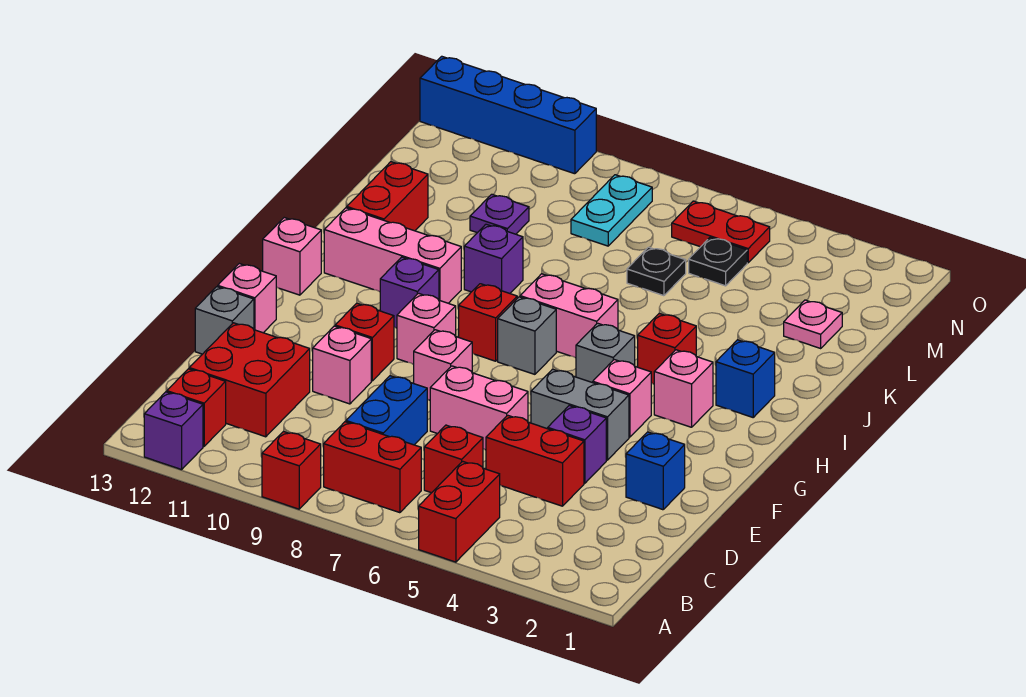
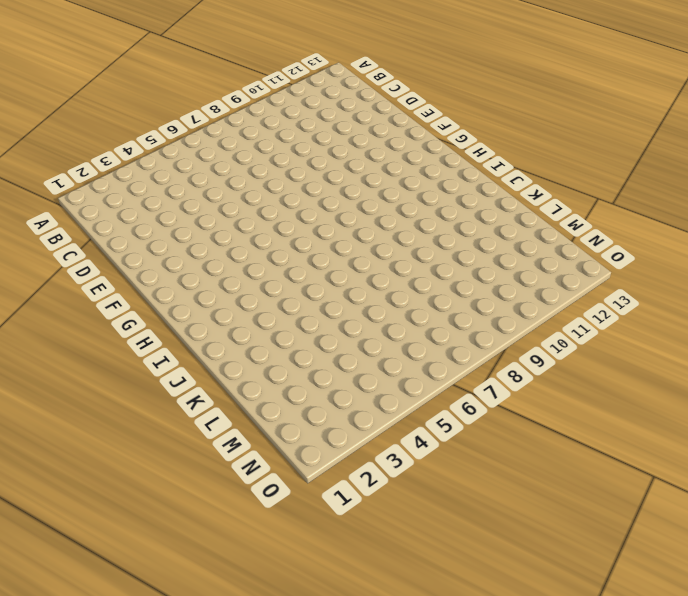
none -> red 1x2 brick [419,461,500,562]
none -> red 1x1 brick [262,431,321,509]
none -> purple 1x1 brick [144,392,203,470]
none -> red 1x2 brick [324,422,421,513]

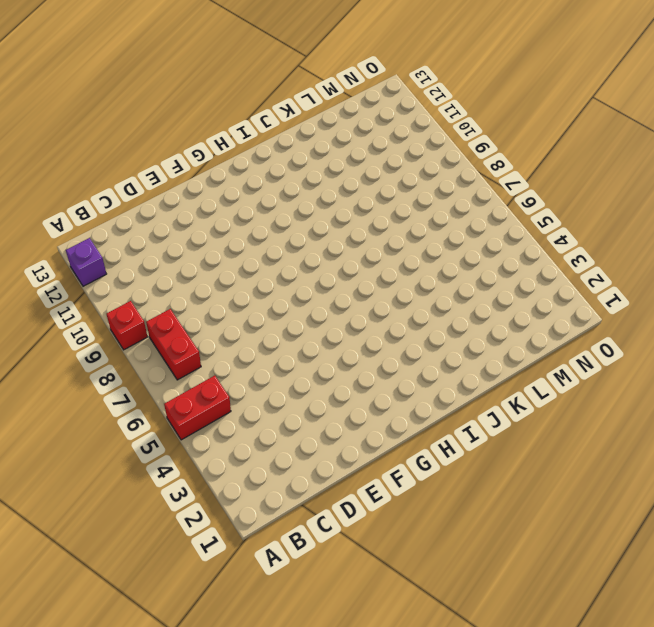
none -> red 1x1 brick [167,369,226,446]
none -> red 1x1 brick [424,425,483,493]
none -> blue 1x2 brick [346,376,427,445]
none -> red 2x2 brick [189,323,310,437]

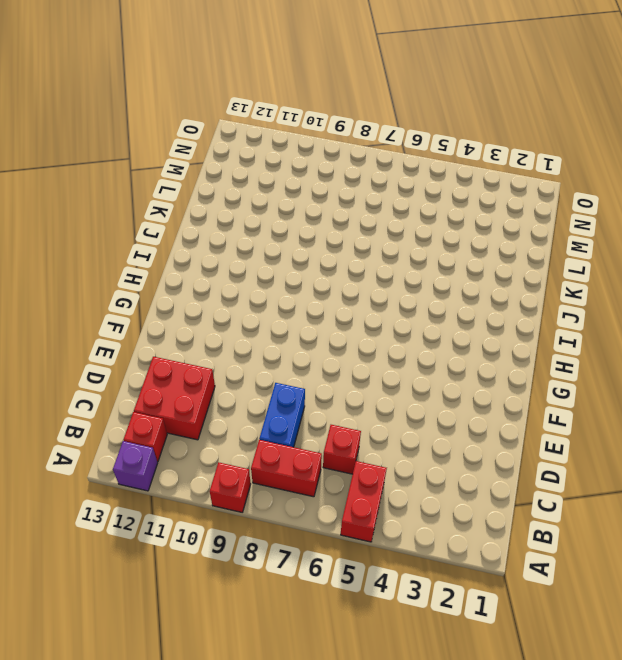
none -> red 1x2 brick [486,415,584,506]
none -> blue 1x1 brick [626,432,685,510]
none -> purple 1x1 brick [548,406,606,483]
none -> pink 1x2 brick [430,366,528,450]

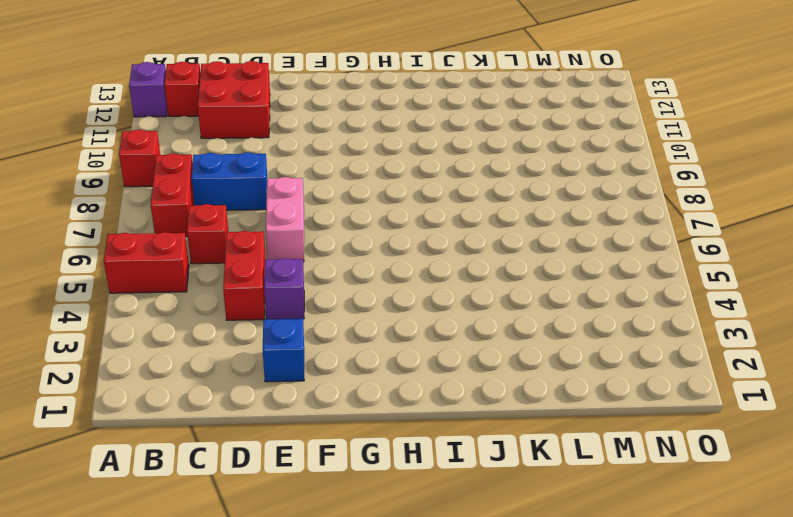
none -> pink 1x1 brick [313,326,371,404]
none -> grey 1x1 brick [195,287,254,354]
none -> grey 1x2 brick [531,369,629,460]
none -> pink 1x1 brick [413,330,472,400]

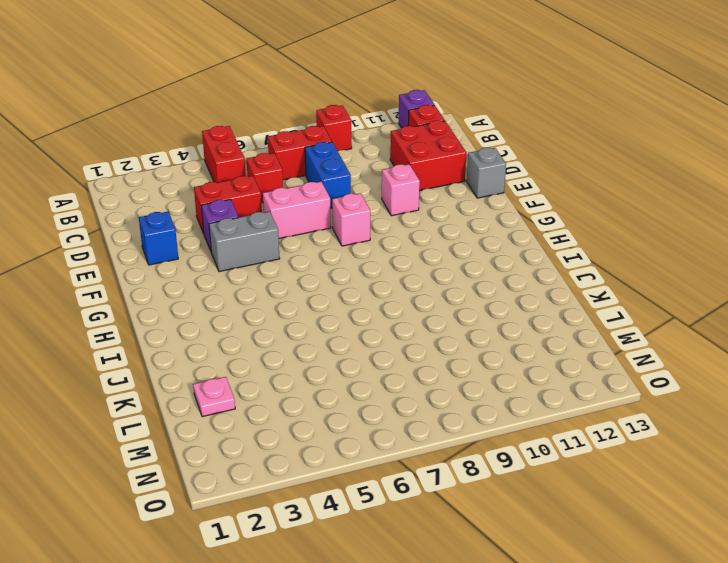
none -> red 1x1 brick [335,303,394,381]
none -> pink 1x1 brick [218,264,276,333]
none -> pink 1x1 brick [593,360,651,437]
none -> pink 1x1 brick [397,293,456,364]

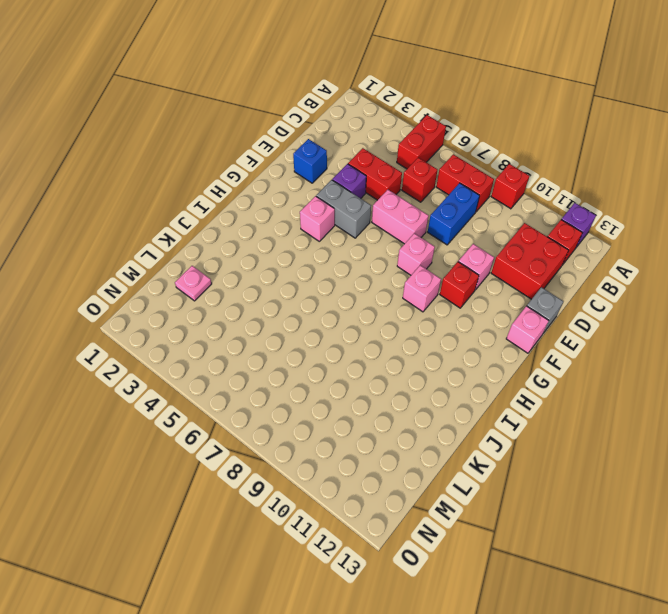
none -> pink 1x1 brick [654,350,713,427]
none -> grey 1x1 brick [576,323,635,383]
none -> grey 1x1 brick [498,297,556,374]
none -> red 1x1 brick [459,284,517,361]

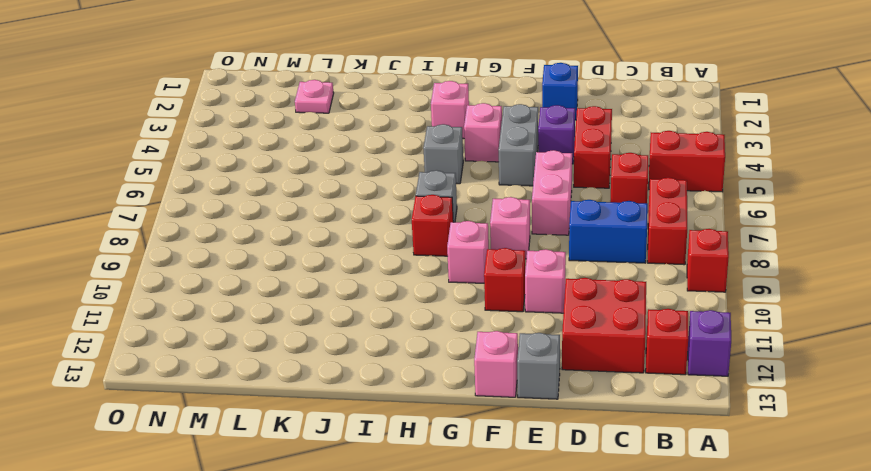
none -> purple 1x1 brick [380,257,439,328]
none -> pink 1x1 brick [263,218,321,295]
none -> blue 1x1 brick [716,340,775,417]
none -> red 1x1 brick [638,313,696,384]

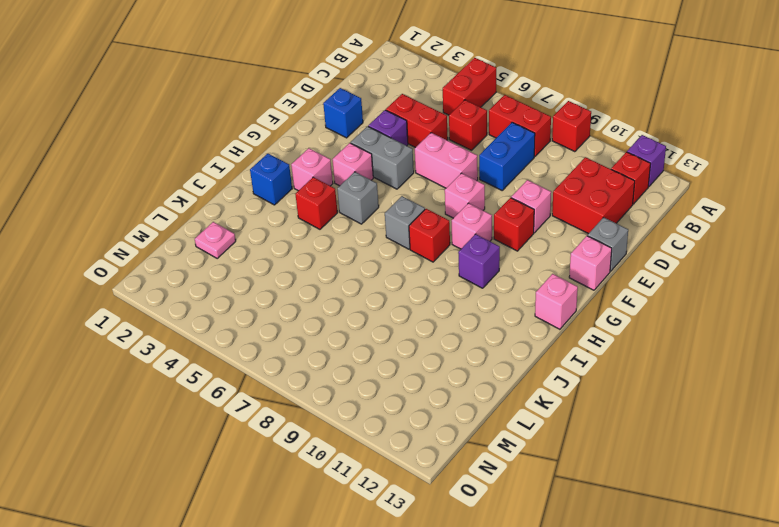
none -> pink 1x2 brick [520,274,618,358]
none -> pink 1x3 brick [324,208,461,303]
none -> purple 1x1 brick [464,224,523,293]
none -> red 1x2 brick [347,162,428,231]

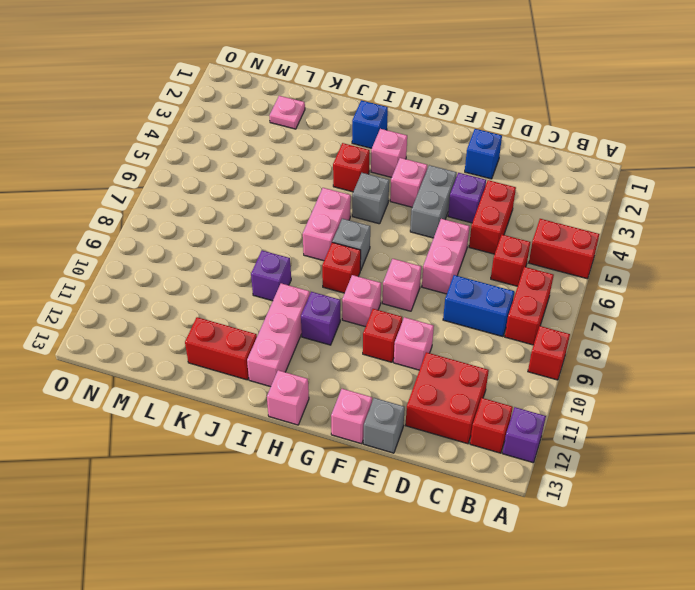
none -> black 1x1 plate [627,247,686,296]
none -> purple 1x1 plate [470,194,529,234]
none -> black 1x1 plate [689,237,747,286]
none -> cyan 1x2 plate [571,175,652,246]

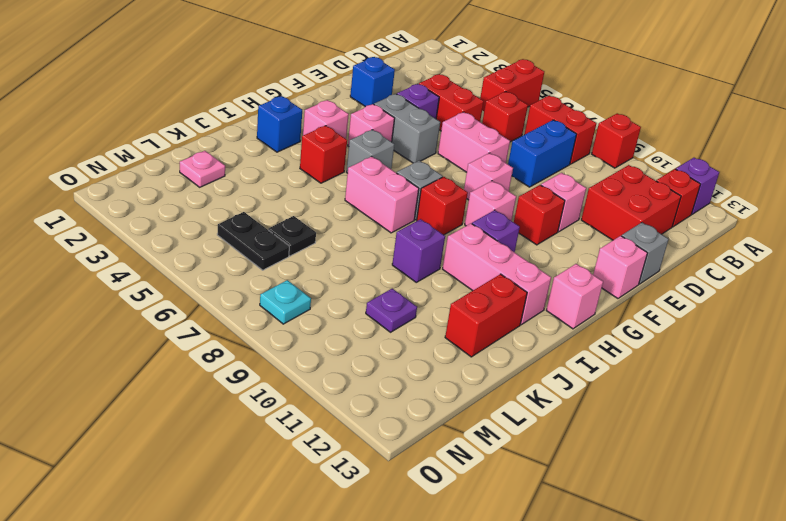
black 1x2 plate [217,212,289,270] -> black 1x1 plate [689,237,747,286]
cyan 1x1 plate [260,280,311,324] -> cyan 1x2 plate [571,175,652,246]
none -> red 1x2 plate [672,201,770,263]
none -> blue 1x4 brick [420,56,596,174]

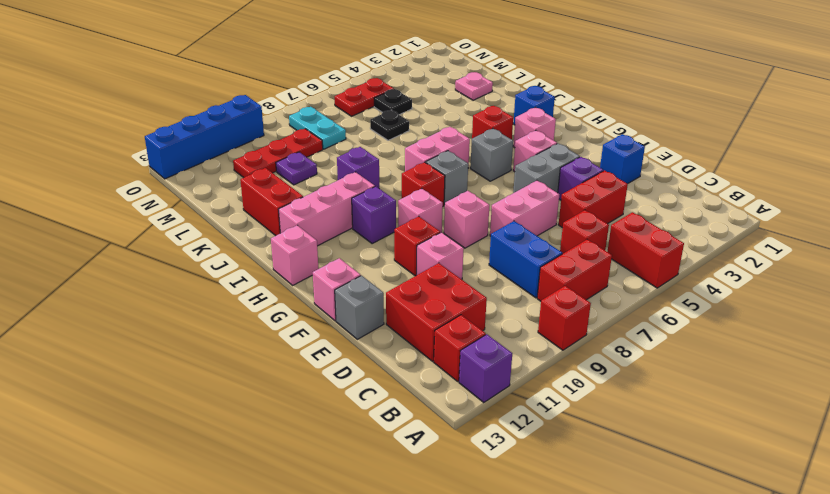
red 1x3 plate [233,129,323,178] -> none

